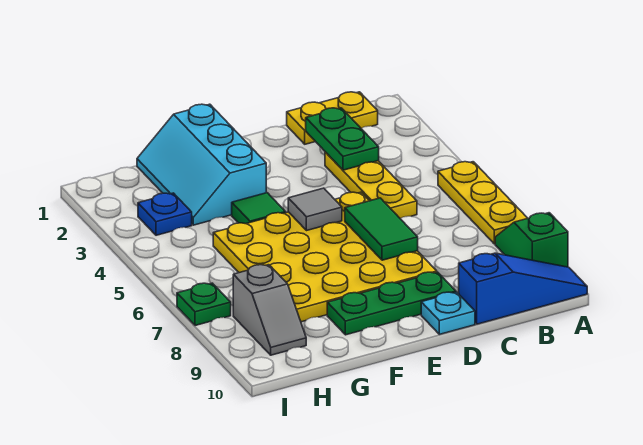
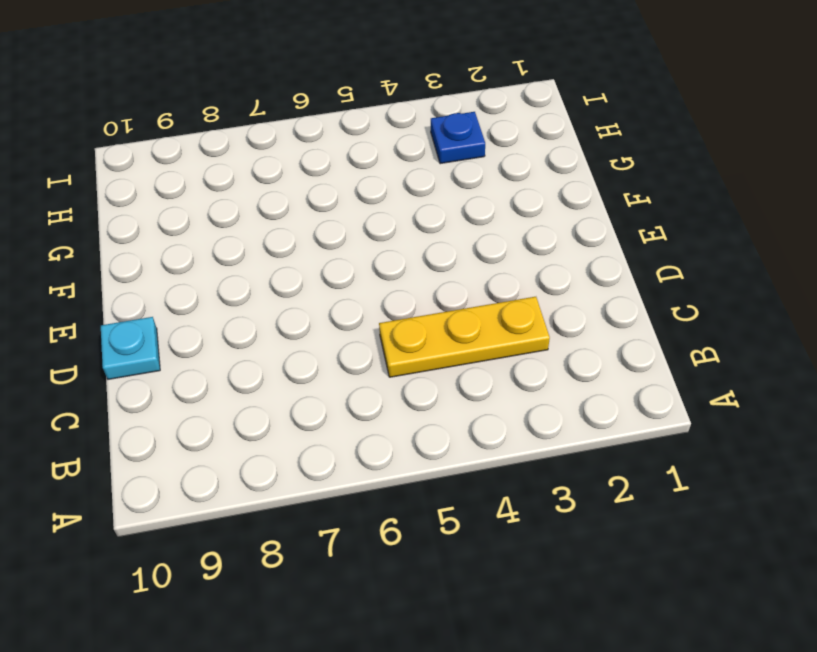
none -> yellow 1x3 plate [438,162,528,244]
none -> green 1x2 slope [495,213,568,267]
none -> blue 1x3 slope [459,253,587,324]

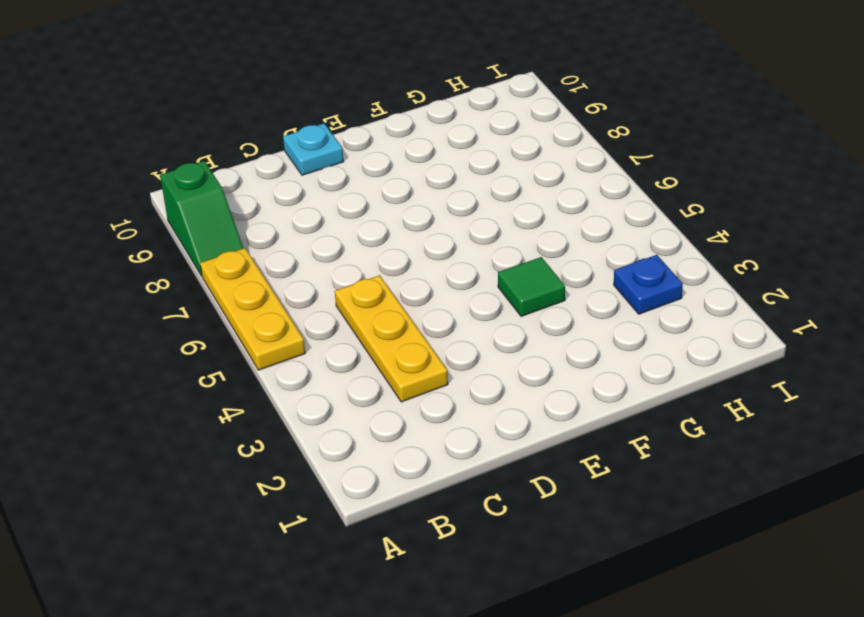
none -> blue 1x3 slope [459,253,587,324]
none -> yellow 1x2 plate [287,92,378,144]
none -> yellow 4x4 plate [213,192,437,322]

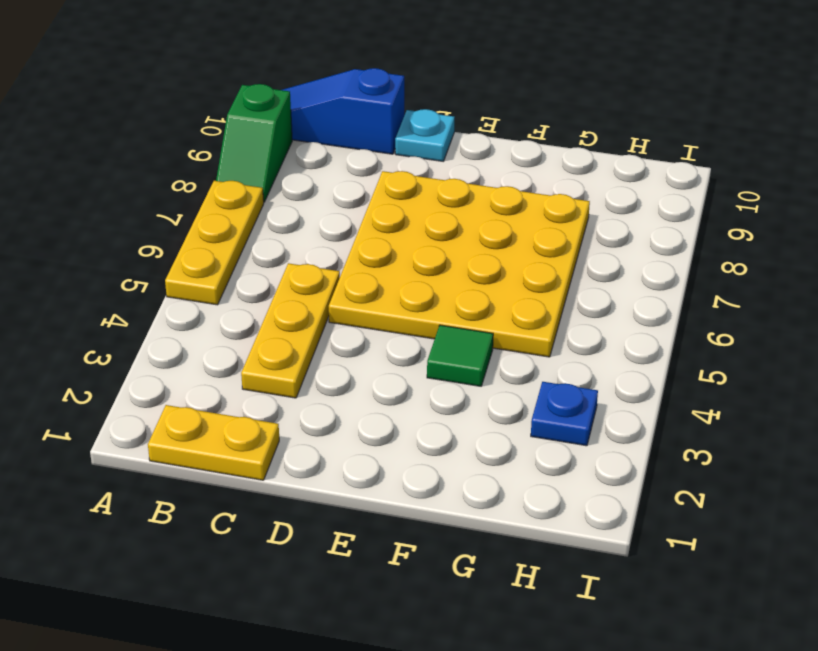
none -> green 1x3 plate [327,272,456,335]
none -> cyan 2x3 slope [137,104,266,225]
none -> grey 1x2 slope [233,265,306,355]

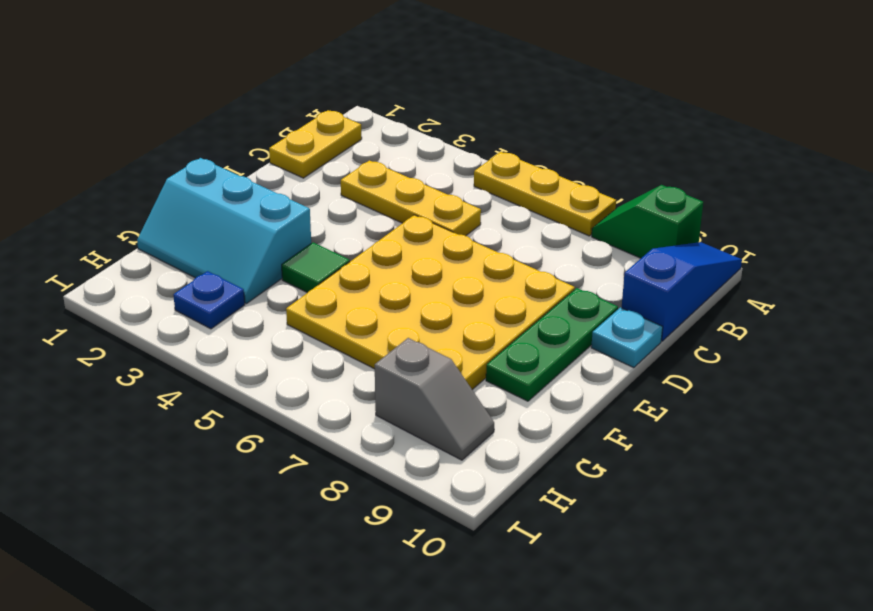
none -> green 1x1 plate [177,283,231,326]
none -> green 1x2 plate [306,108,379,170]
none -> green 1x2 tile [345,198,418,260]

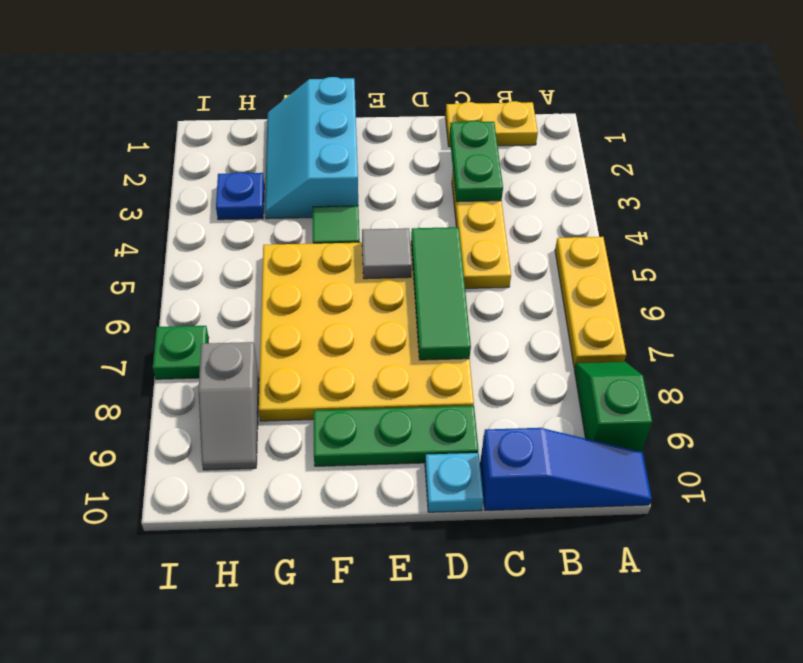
green 1x3 tile [411,227,471,360] -> green 1x2 tile [345,198,418,260]

